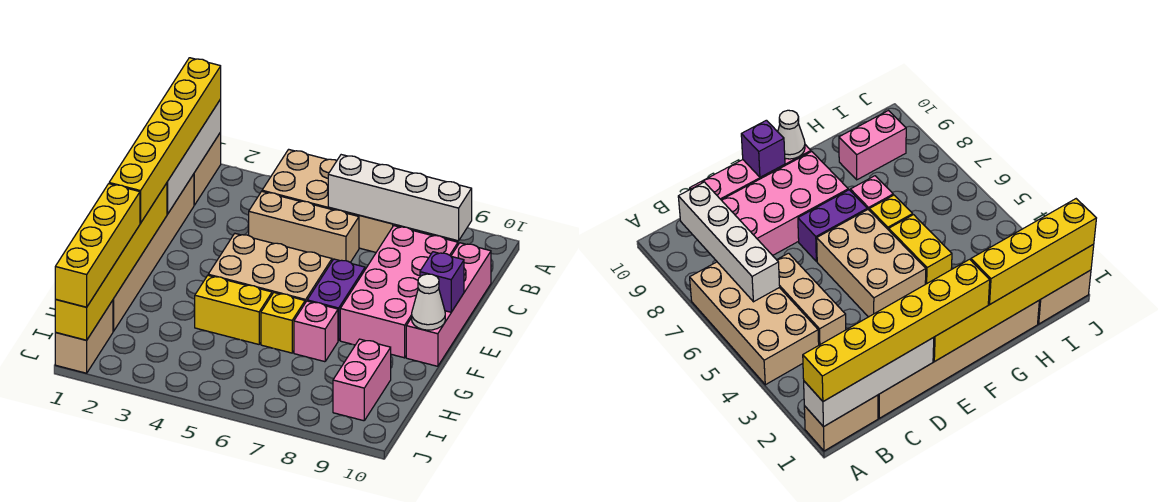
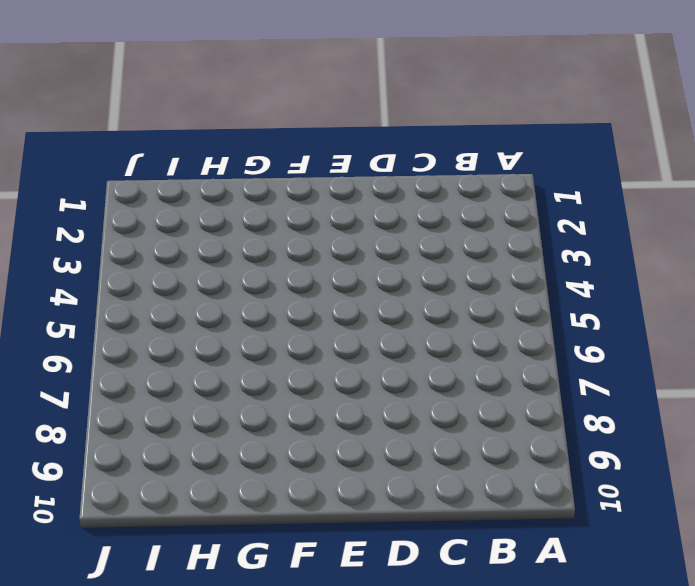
none -> tan 1x2 brick [194,132,221,205]
none -> tan 2x4 brick [262,149,411,252]
none -> tan 1x6 brick [113,174,194,331]

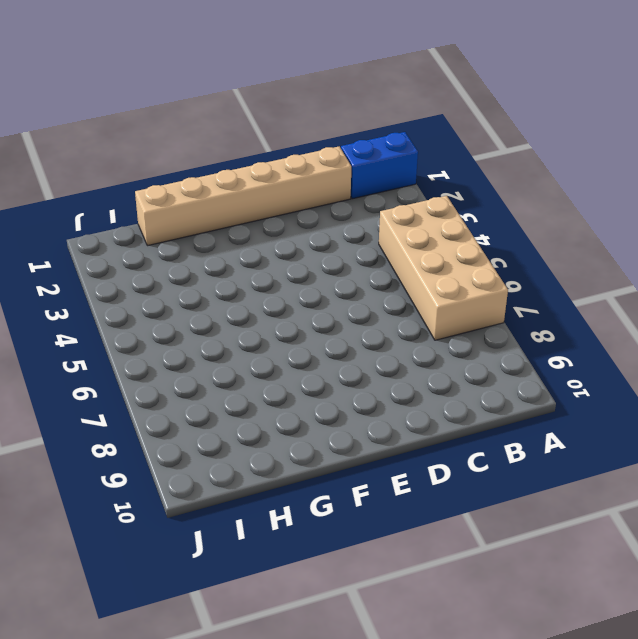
blue 1x2 brick [341,132,418,199] -> tan 1x2 brick [194,132,221,205]
none -> tan 1x3 brick [249,191,359,262]
none -> pink 2x4 brick [340,226,458,358]
none -> pink 1x4 brick [406,243,491,366]

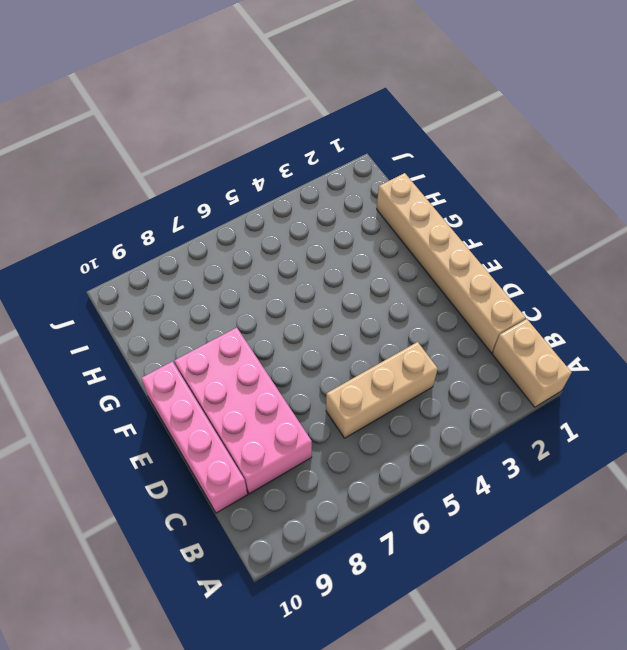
none -> tan 2x4 brick [262,149,411,252]
none -> tan 2x3 brick [208,234,332,303]
none -> purple 1x2 brick [307,259,365,341]

